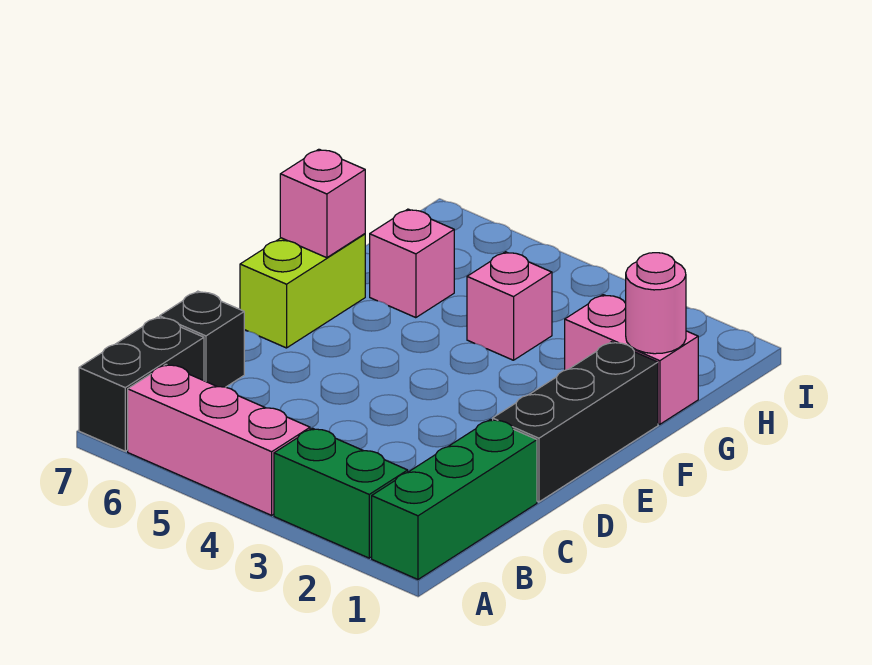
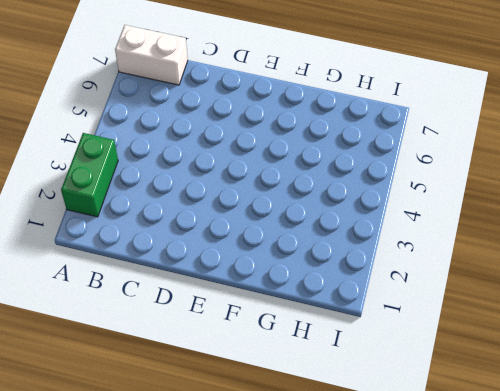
white 1x2 brick [115,25,188,85] -> black 1x2 brick [79,317,204,451]
none -> green 1x3 brick [372,419,537,579]
none -> pink 1x3 brick [128,364,310,515]
none -> black 1x1 brick [160,291,244,387]

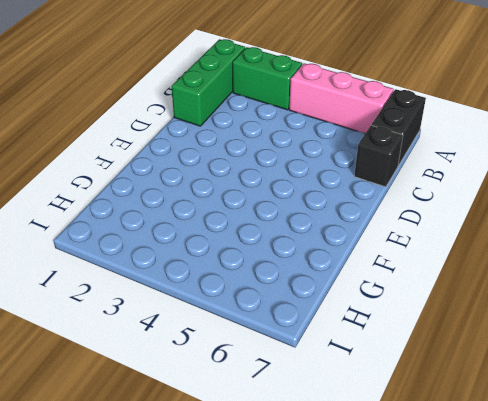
none -> black 1x3 brick [493,342,658,502]
none -> lime 1x2 brick [240,234,365,348]
none -> pink 1x2 brick [565,295,698,424]

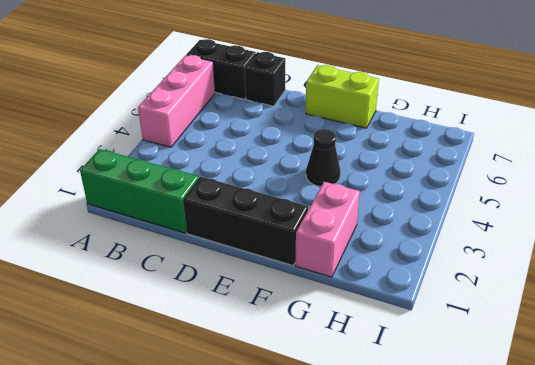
black 1x1 cone [306,129,340,187] -> none
none -> green 1x2 brick [274,428,408,558]
none -> pink 1x1 brick [467,252,552,360]
none -> pink 1x1 brick [370,209,454,318]

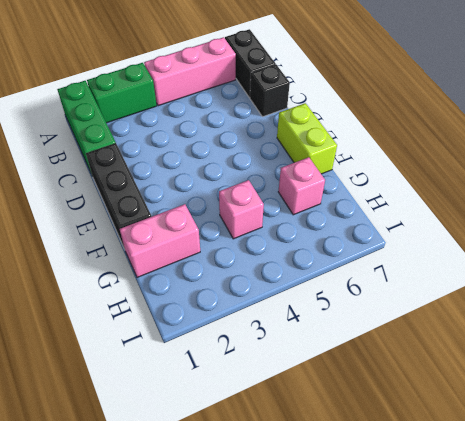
none -> pink 1x1 brick [280,149,365,258]
none -> pink 1x1 round brick [626,253,686,354]

